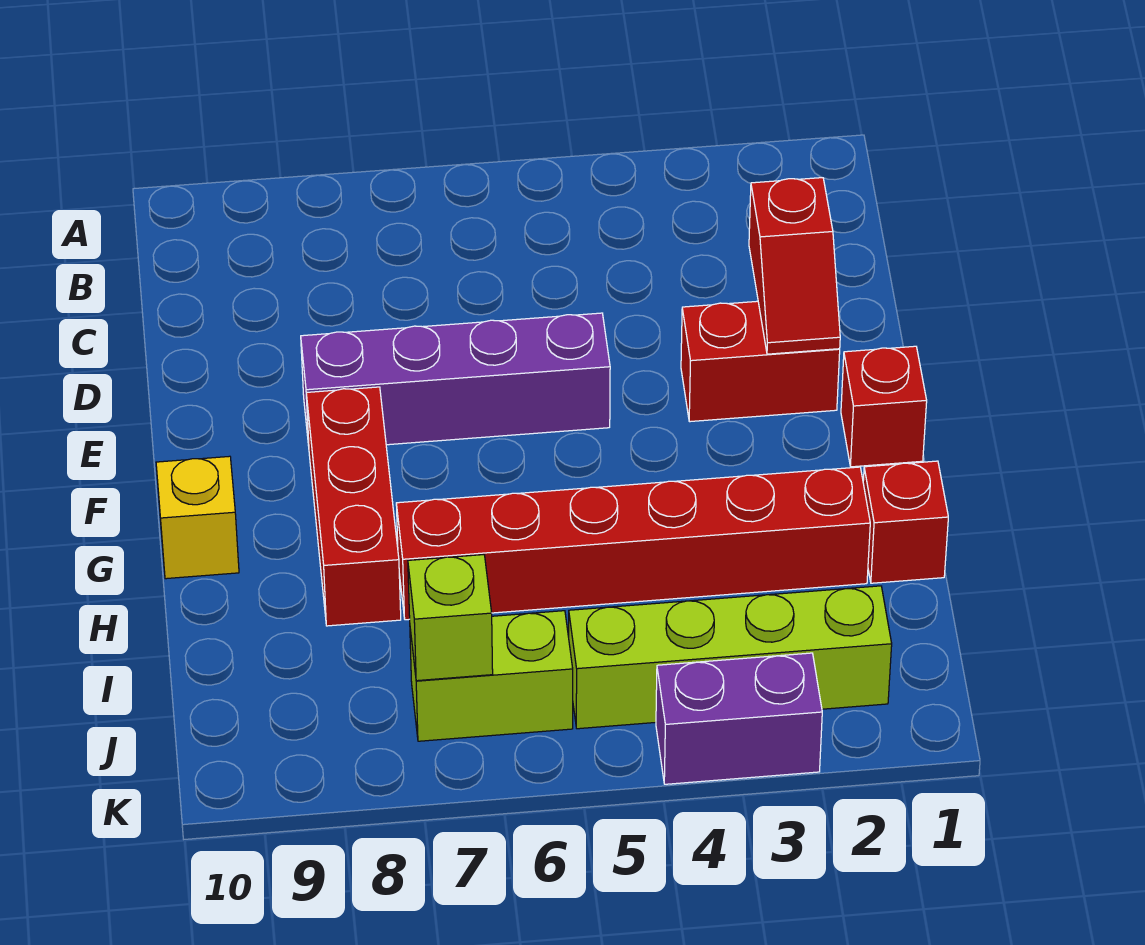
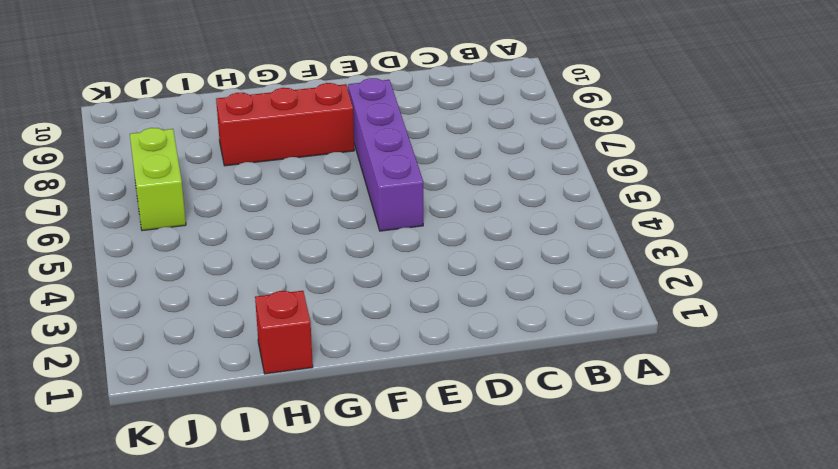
none -> red 1x2 brick [681,301,840,422]
none -> red 1x1 brick [841,346,927,467]
none -> yellow 1x1 brick [156,456,239,579]

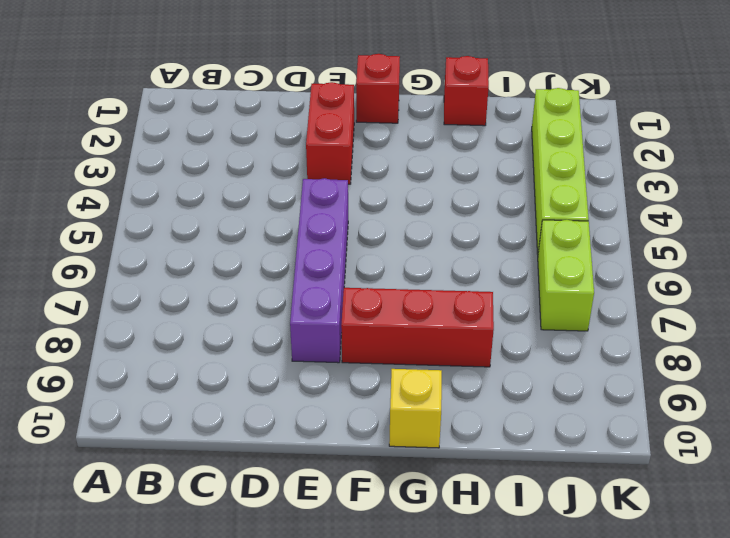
none -> red 1x6 brick [396,467,870,620]
none -> purple 1x2 brick [656,653,822,784]
none -> red 1x2 slope [749,178,840,354]

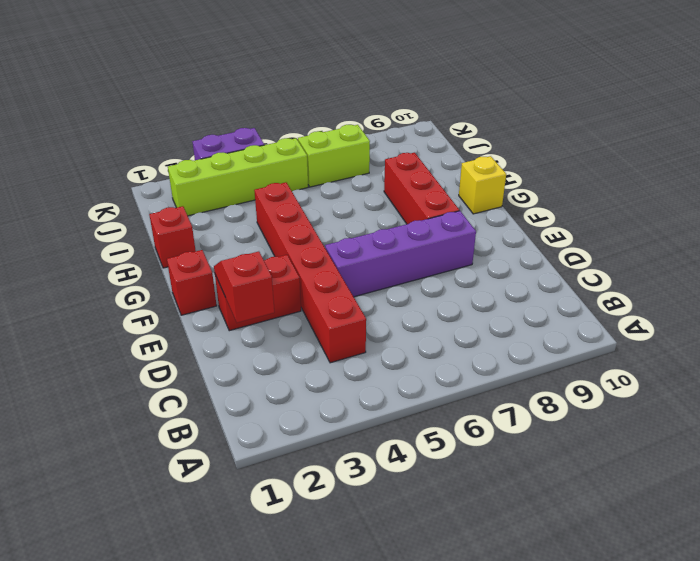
red 1x6 brick [254,182,366,363] -> red 1x6 brick turned to [396,467,870,620]
none -> lime 1x1 brick [408,555,493,681]

